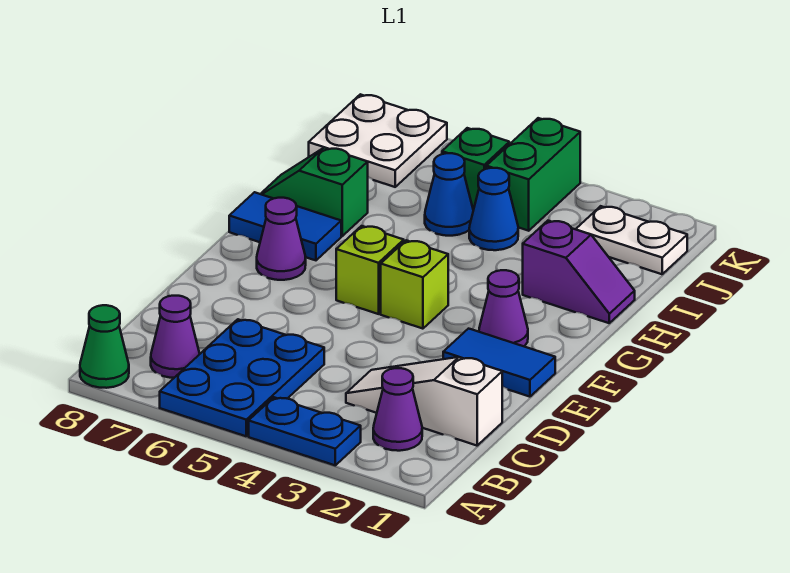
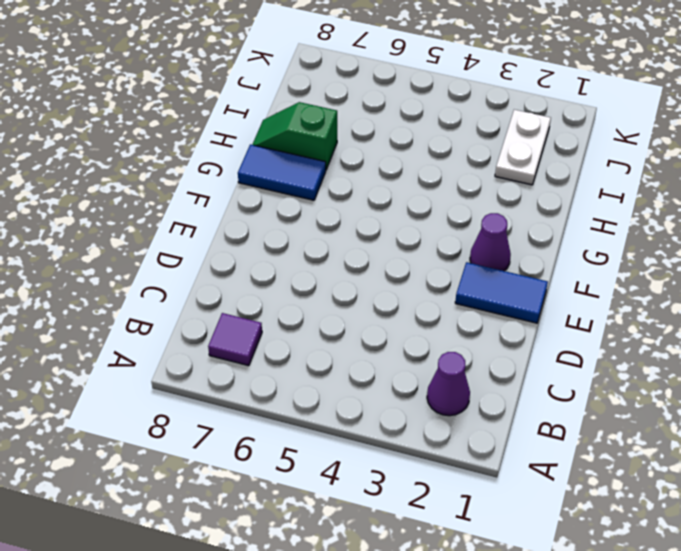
purple 1x1 tile [208,313,262,366] -> purple 1x1 cone [151,296,200,378]
white 1x2 plate [495,110,551,185] -> white 1x2 plate turned to [576,206,687,274]
none -> blue 1x2 plate [249,397,361,465]
none -> blue 2x3 plate [160,319,324,436]
none -> green 1x1 cone [80,305,129,388]

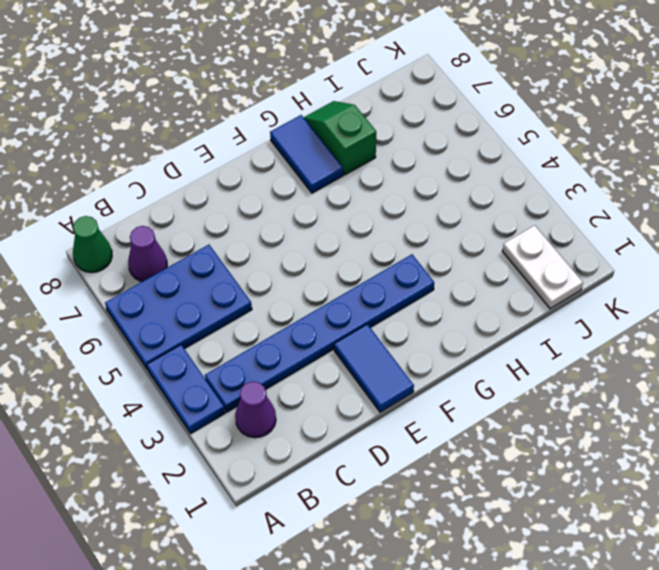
blue 1x6 plate [205,254,434,412] -> white 1x3 slope [346,357,502,446]
none -> purple 1x1 cone [479,270,528,346]
none -> lime 1x1 brick [381,240,448,329]
none -> lime 1x1 brick [336,226,404,314]

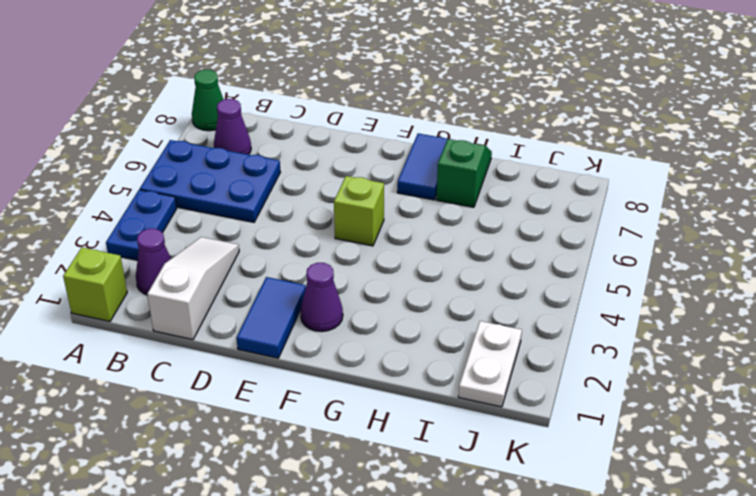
lime 1x1 brick [63,248,127,321] -> lime 1x1 brick moved to [381,240,448,329]
none -> purple 1x1 cone [257,198,306,280]
none -> purple 1x2 slope [523,221,635,323]
none -> blue 1x1 cone [469,168,518,250]

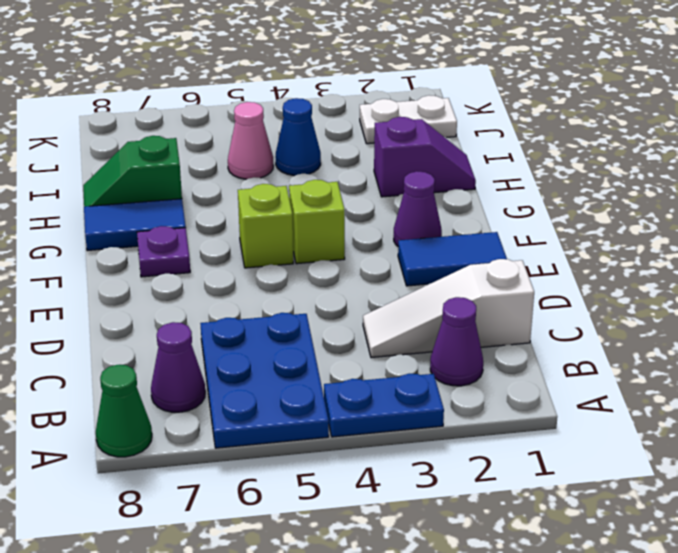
purple 1x1 plate [137,226,190,277] -> purple 1x1 cone [257,198,306,280]
pink 1x1 cone [228,102,273,179] -> blue 1x1 cone [425,153,473,236]
none -> green 1x2 brick [486,118,580,231]
none -> green 1x1 brick [442,128,509,210]
none -> white 2x2 plate [309,94,447,187]

